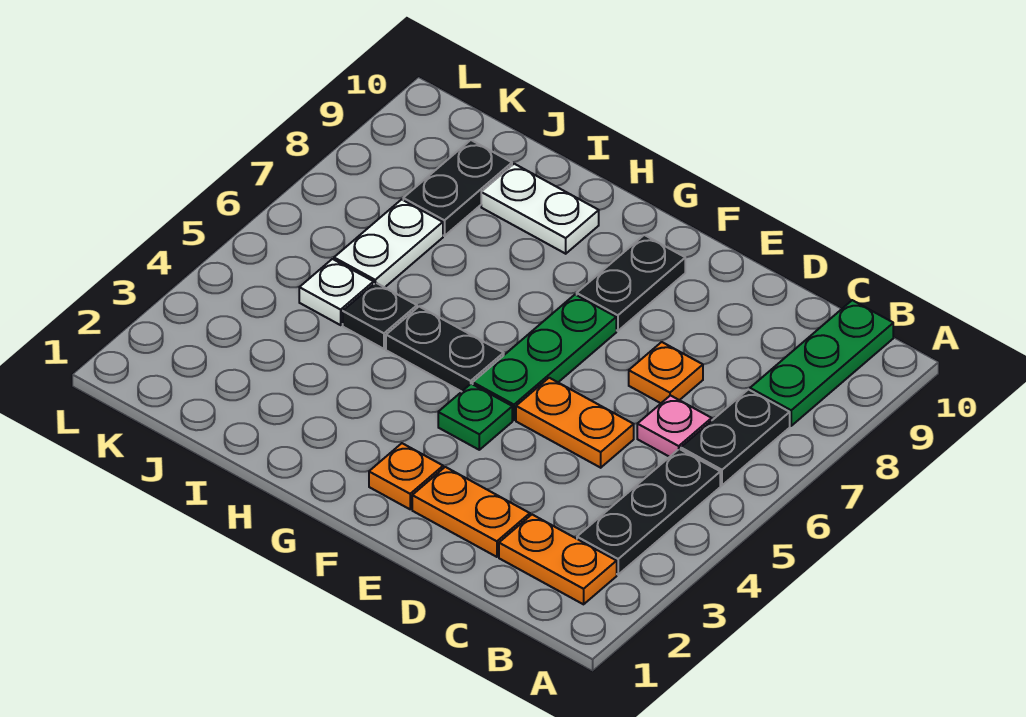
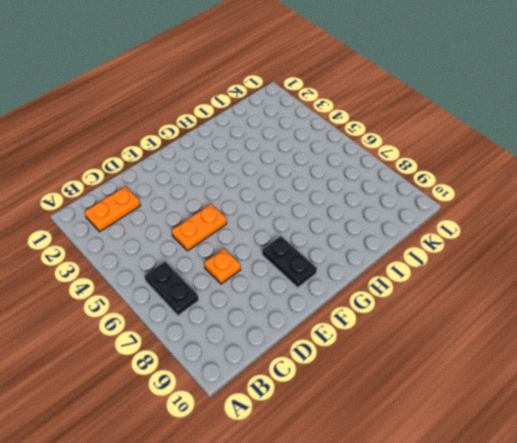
none -> black 1x3 plate [577,449,720,575]
none -> green 1x3 plate [750,300,893,426]
none -> pink 1x1 plate [637,396,712,457]

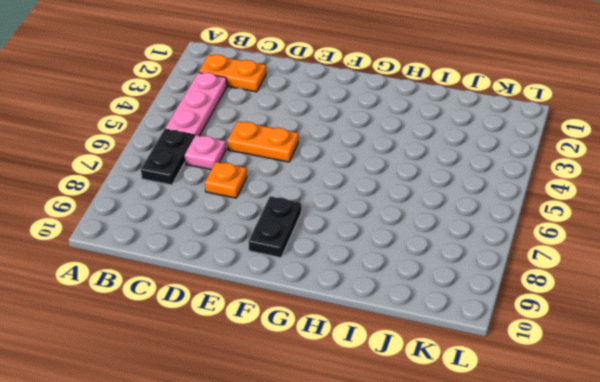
pink 1x3 plate [165,72,227,137] -> black 1x3 plate [577,449,720,575]
none -> green 1x3 plate [750,300,893,426]
none -> orange 1x2 plate [412,467,530,557]
none -> orange 1x1 plate [369,443,443,509]

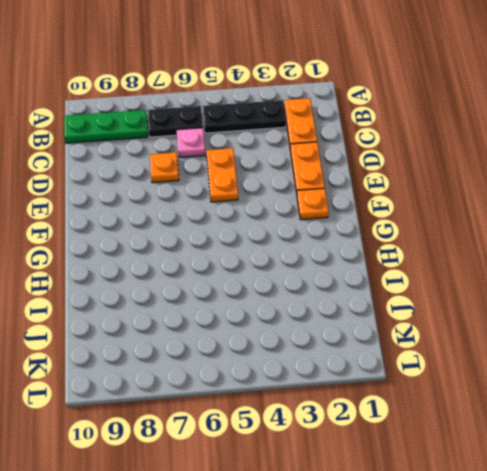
none -> green 1x1 plate [438,384,512,450]
none -> green 1x3 plate [473,295,616,420]
none -> black 1x2 plate [577,235,685,331]

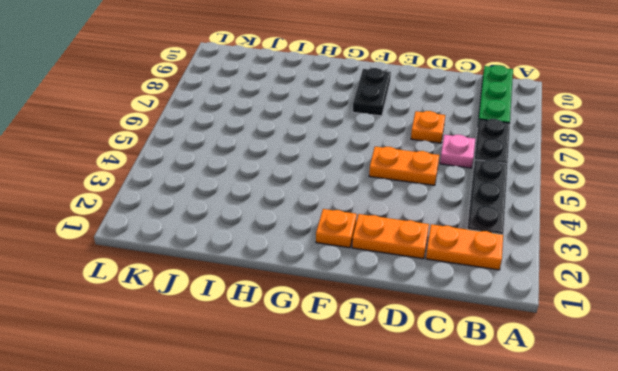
none -> green 1x1 plate [438,384,512,450]
none -> green 1x3 plate [473,295,616,420]
none -> black 1x2 plate [386,307,504,392]

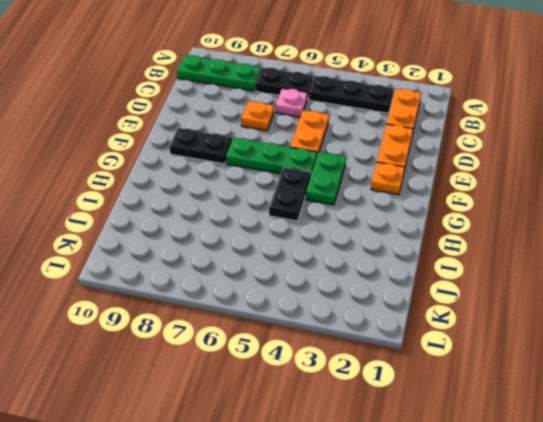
green 1x2 plate [306,152,346,205] -> green 1x1 plate [438,384,512,450]
none -> white 1x2 plate [481,164,599,254]
none -> black 1x1 plate [343,283,417,349]
none -> white 1x1 plate [299,259,374,325]

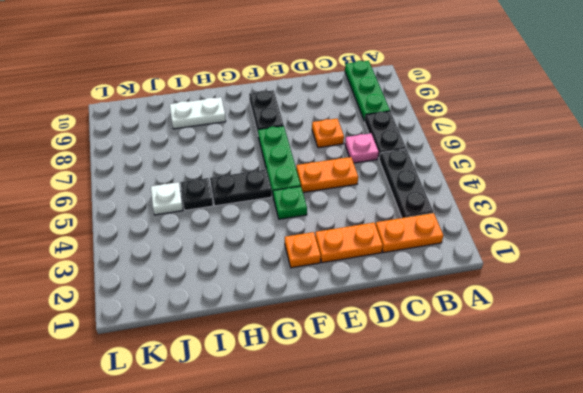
none -> white 1x2 plate [334,199,443,287]
none -> black 1x2 plate [403,140,512,236]

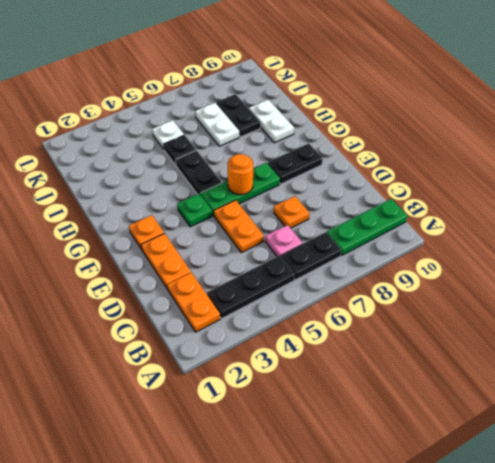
orange 1x1 round brick [227,154,253,195] -> none
white 1x2 plate [195,103,239,146] -> white 1x2 plate turned to [334,199,443,287]
black 1x2 plate [216,94,260,137] -> black 1x2 plate turned to [403,140,512,236]

